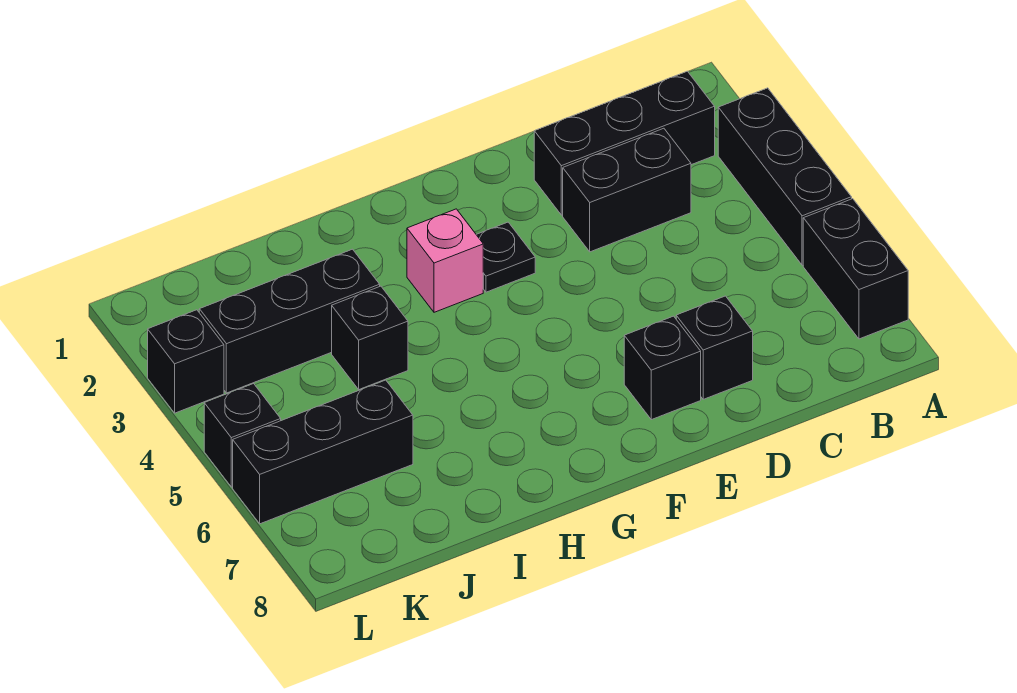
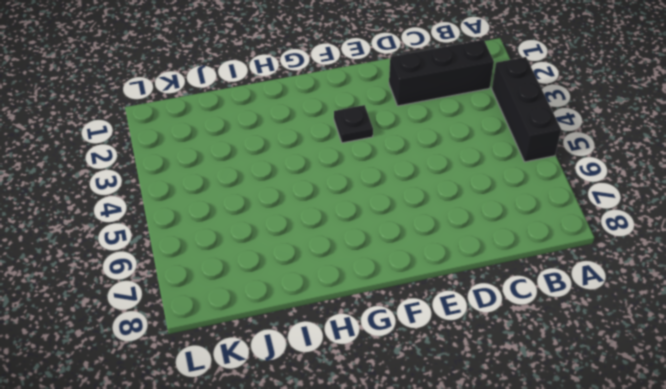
none -> black 1x2 brick [803,199,908,339]
none -> black 1x2 brick [563,128,691,252]
none -> black 1x1 brick [676,296,753,399]

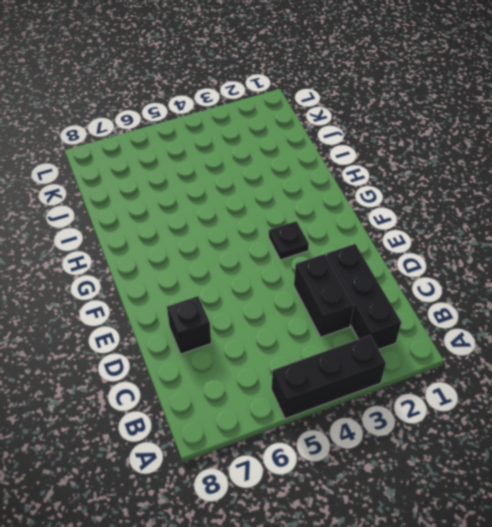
none -> black 1x2 brick [803,199,908,339]
none -> black 1x1 brick [624,316,701,420]
none -> pink 1x1 brick [407,209,483,312]

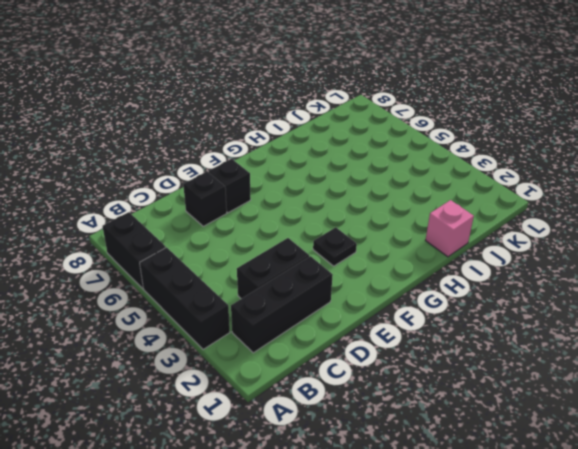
pink 1x1 brick [425,200,474,257] -> pink 1x1 brick moved to [407,209,483,312]
none -> black 1x3 brick [199,249,380,393]
none -> black 1x1 brick [332,286,408,389]
none -> black 1x3 brick [233,380,413,524]

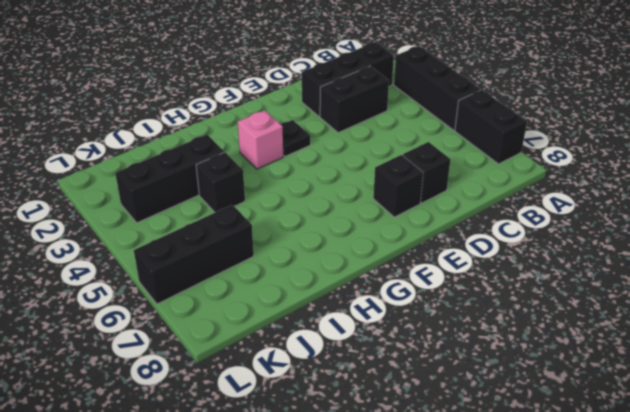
none -> black 1x1 brick [148,310,224,413]
none -> black 1x1 brick [204,384,281,487]

